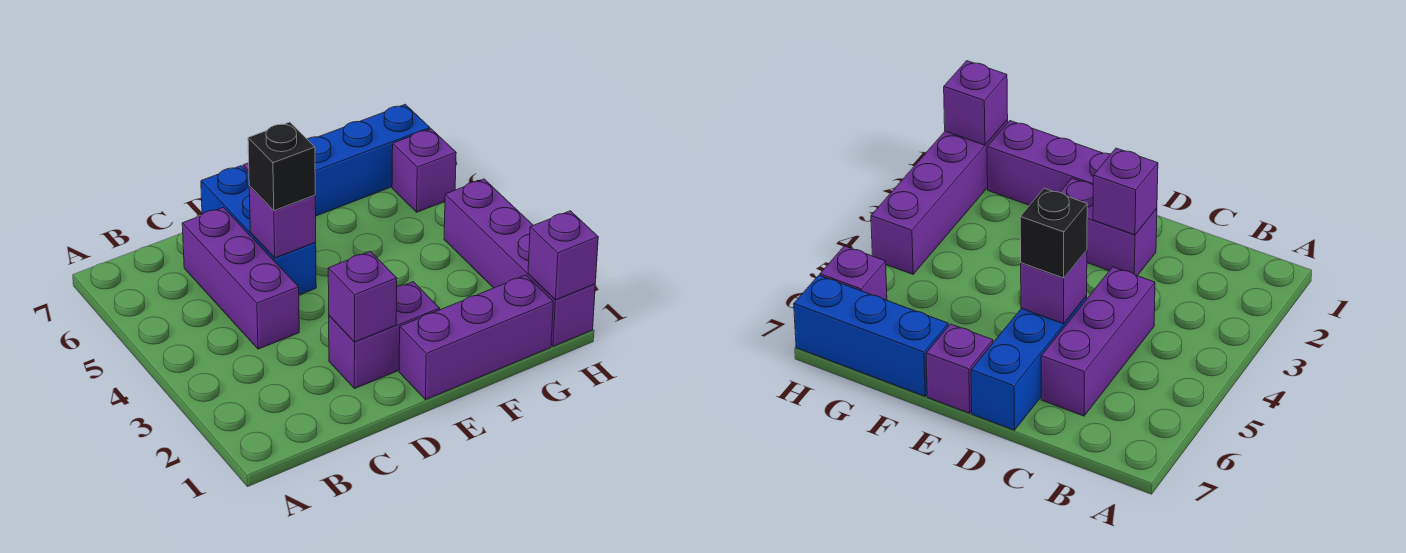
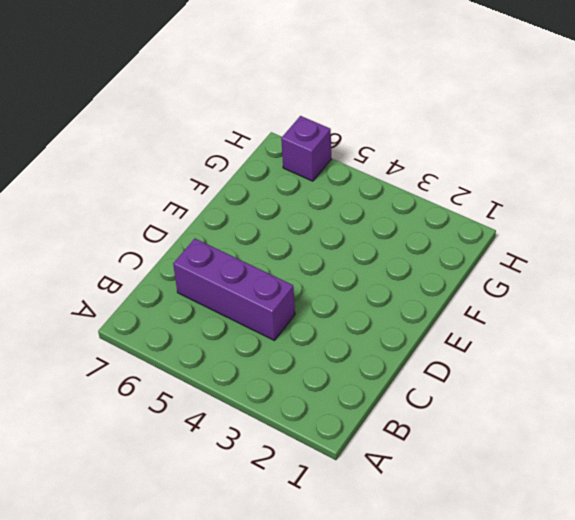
none -> purple 1x2 brick [329,282,440,389]
none -> blue 1x3 brick [201,166,316,295]
none -> purple 1x3 brick [399,275,553,400]

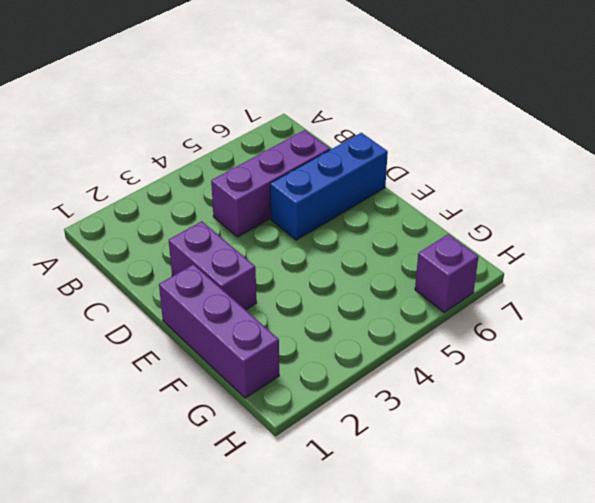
none -> purple 1x1 brick [926,324,993,413]
none -> blue 1x3 brick [307,104,430,216]
none -> purple 1x4 brick [444,179,595,346]

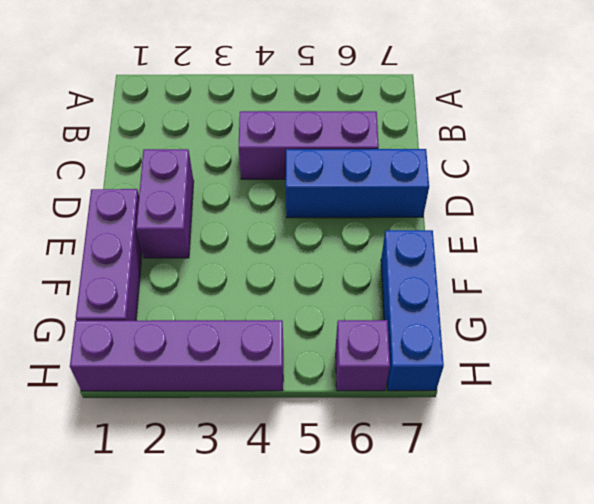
none -> purple 1x1 brick [926,324,993,413]
none -> purple 1x1 brick [328,251,397,342]
none -> purple 1x1 brick [249,186,316,258]

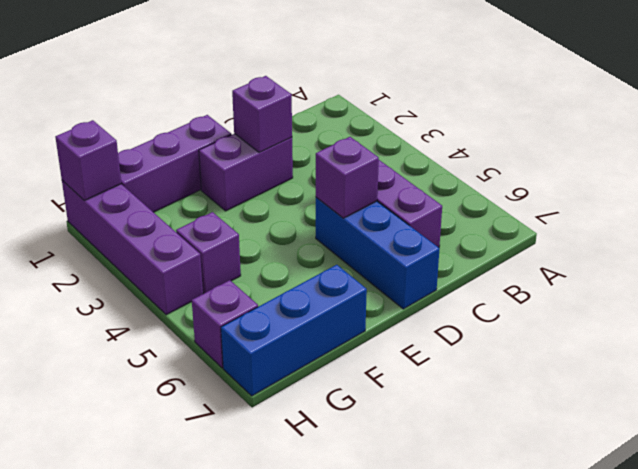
purple 1x1 brick [176,212,241,293] -> purple 1x1 brick moved to [926,324,993,413]
none -> black 1x1 brick [248,122,315,211]

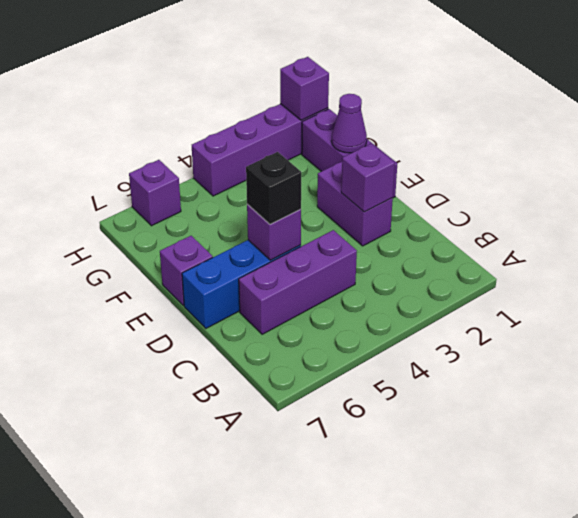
purple 1x1 cone [331,94,367,153] -> none
none -> blue 1x3 brick [307,104,430,216]

